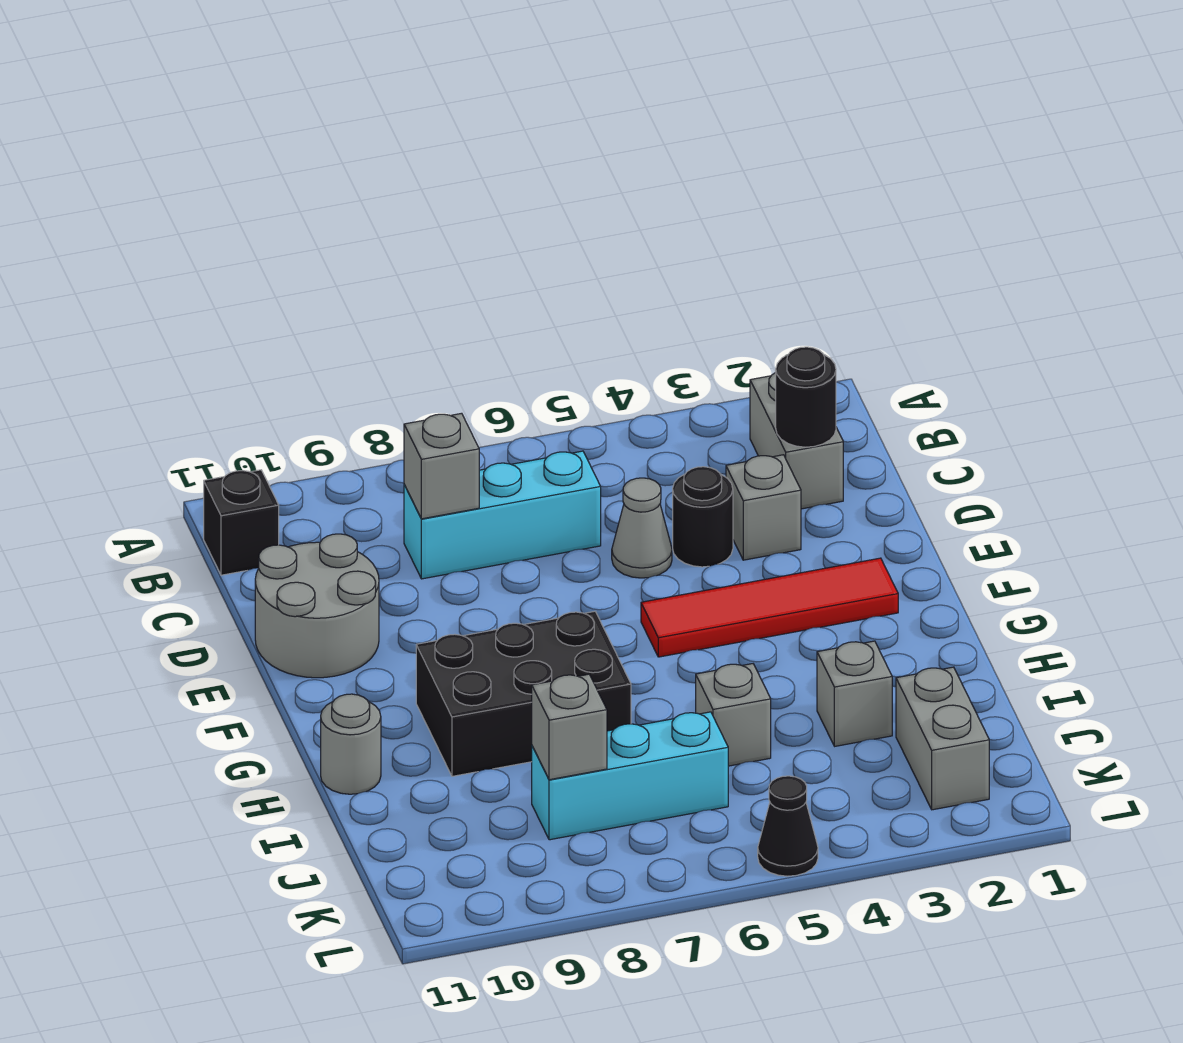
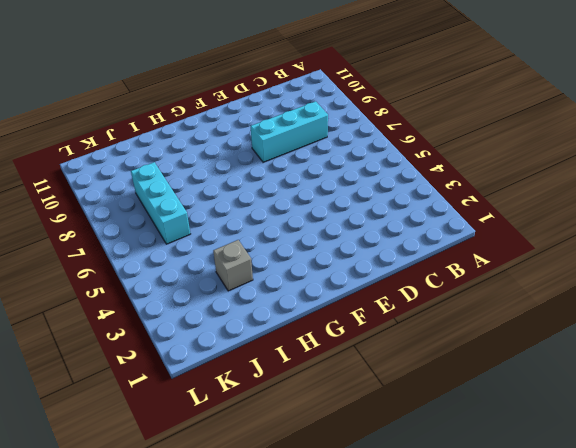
cyan 1x3 brick [251,101,328,162] -> cyan 1x3 brick turned to [404,451,601,579]
none -> grey 1x2 brick [750,373,843,509]
none -> black 1x1 brick [204,470,279,575]
none -> grey 1x1 brick [726,455,801,560]

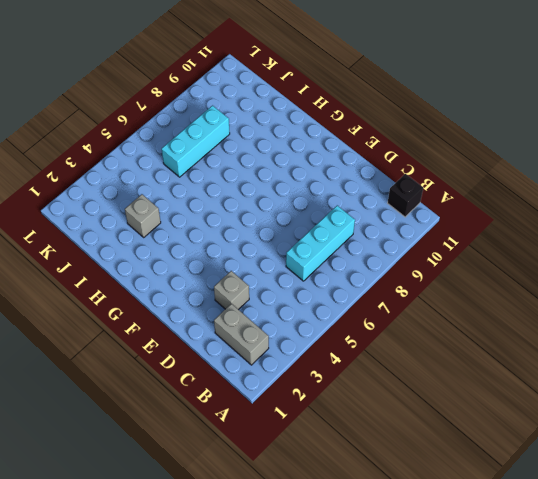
none -> black 1x1 round brick [673,467,733,567]
none -> grey 1x1 cone [612,478,672,578]
none -> grey 2x2 round brick [255,534,379,678]

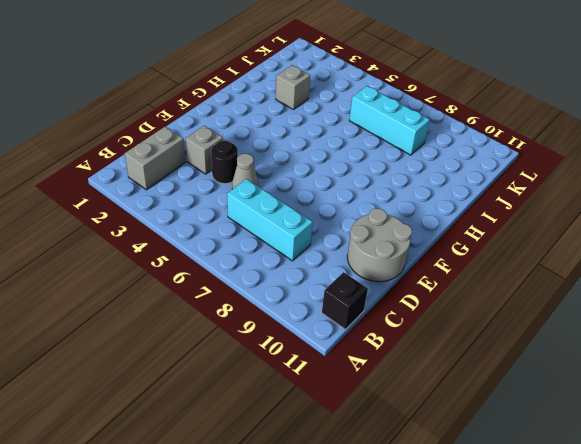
none -> red 1x4 tile [641,558,898,657]
none -> black 2x3 brick [416,611,631,776]
none -> grey 1x1 round brick [321,694,381,794]

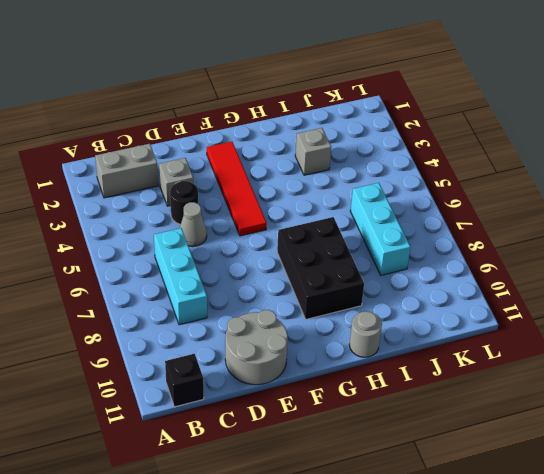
none -> grey 1x1 brick [696,664,771,766]
none -> grey 1x2 brick [896,667,989,810]
none -> black 1x1 cone [758,776,818,876]

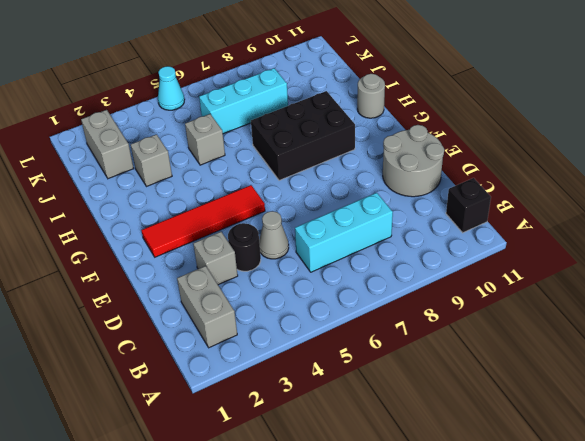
cyan 1x1 cone [158,66,185,110] -> black 1x1 cone [758,776,818,876]
none -> black 1x1 round brick [776,347,836,447]
none -> grey 1x1 brick [404,413,479,519]
none -> grey 1x1 brick [532,674,607,780]

